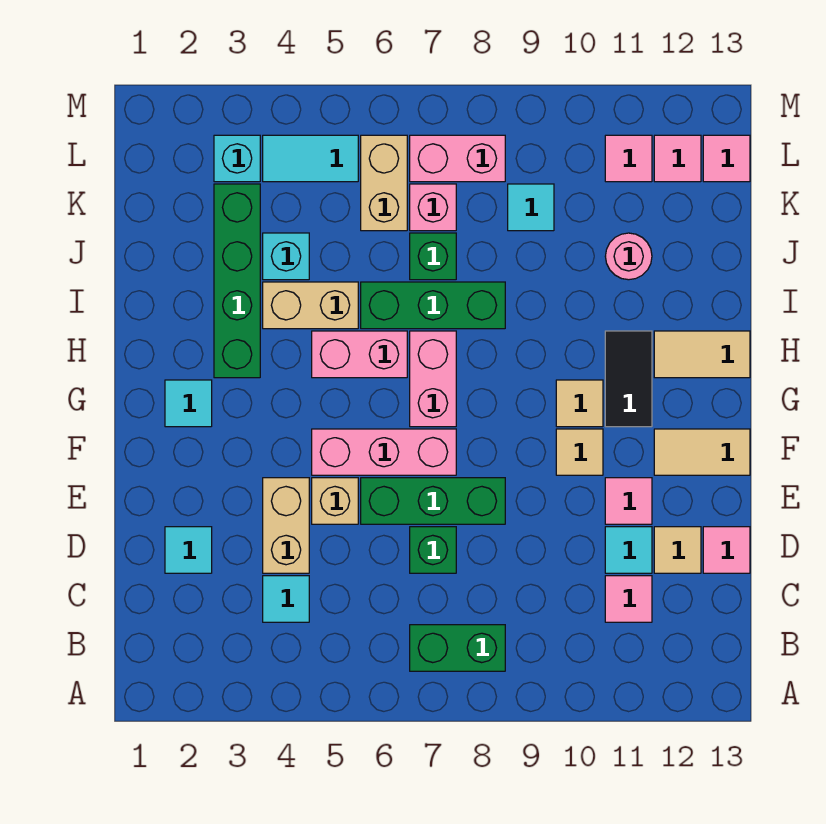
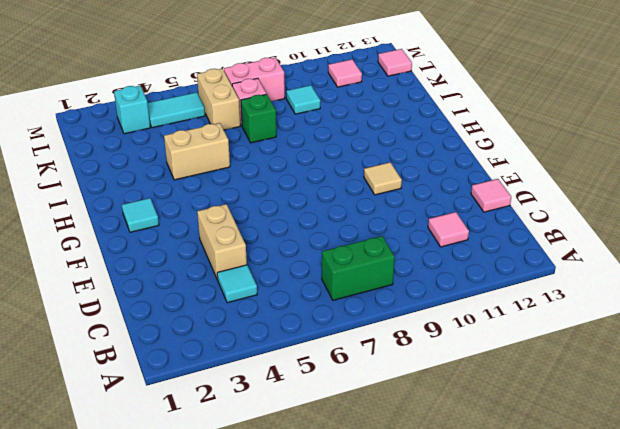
none -> cyan 1x1 tile [165,527,212,573]
none -> green 1x1 brick [410,527,456,573]
none -> cyan 1x1 tile [605,527,652,573]
none -> tan 1x1 tile [654,527,701,573]

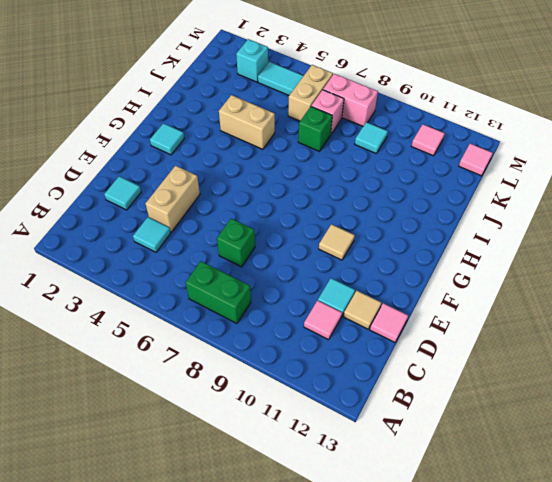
none -> tan 1x1 brick [312,478,358,524]
none -> green 1x3 brick [361,478,505,524]
none -> pink 1x1 tile [605,478,652,524]
none -> pink 1x3 brick [312,429,456,475]

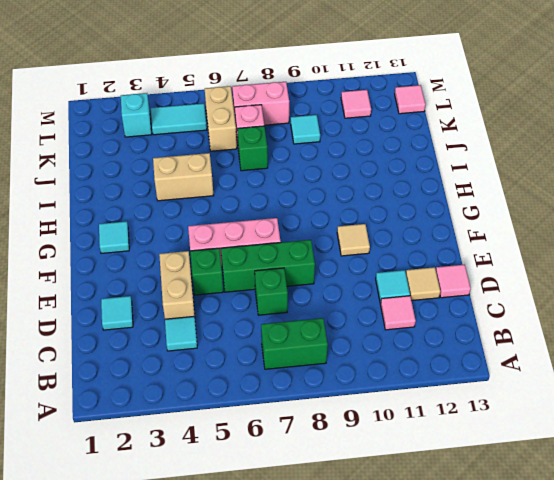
green 1x1 brick [190,248,223,295] -> tan 1x1 brick [312,478,358,524]
none -> pink 1x1 tile [605,478,652,524]
none -> tan 1x2 tile [654,429,750,475]
none -> pink 1x2 brick [410,331,456,427]
none -> tan 1x1 tile [556,380,603,427]

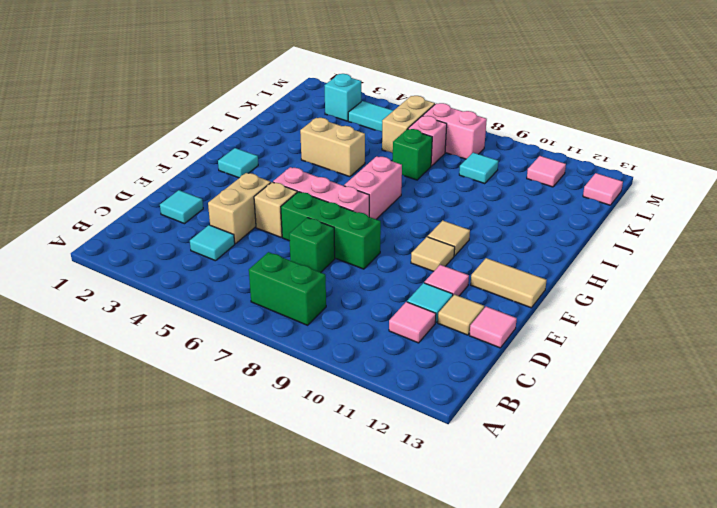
none -> black 1x2 tile [605,331,652,427]
none -> green 1x4 brick [214,184,260,378]
none -> pink 1x2 brick [312,331,407,378]
none -> tan 1x2 tile [654,331,750,378]

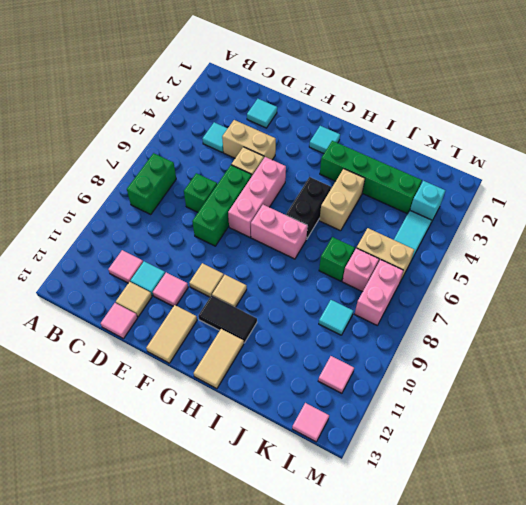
black 1x2 brick [286,177,331,239] -> pink 1x2 brick [312,331,407,378]
none -> green 1x3 brick [361,282,505,329]
none -> cyan 1x1 brick [263,233,309,280]
none -> pink 1x1 round brick [605,233,652,280]
none -> pink 1x1 tile [654,135,701,182]

